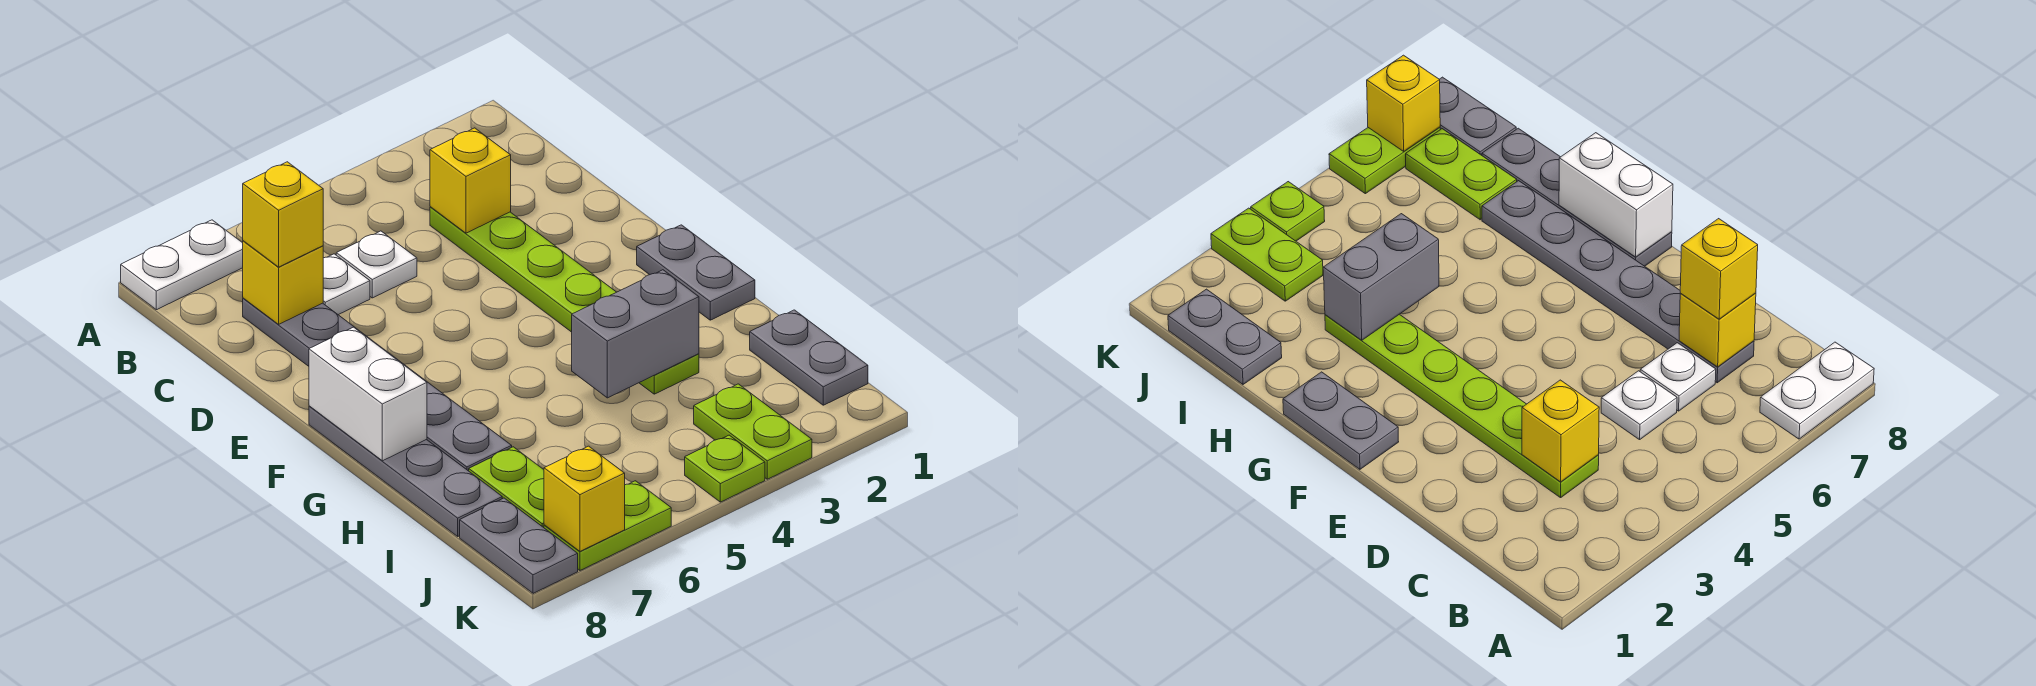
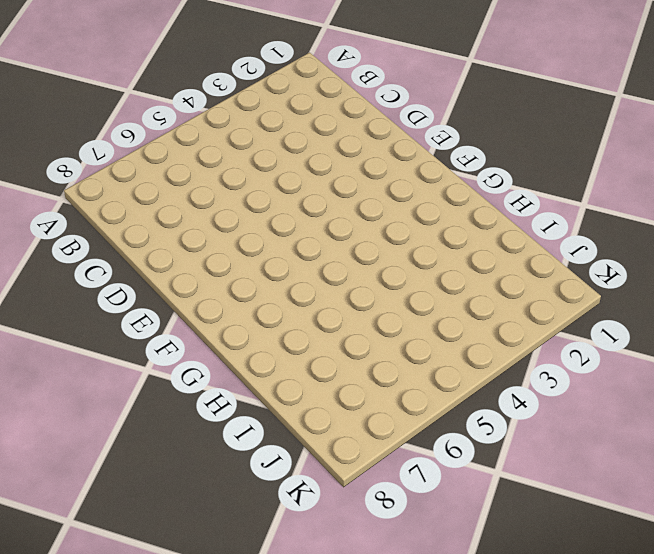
none -> white 1x2 plate [121,220,243,310]
none -> lime 1x6 plate [430,207,699,394]
none -> white 1x1 plate [336,231,417,298]

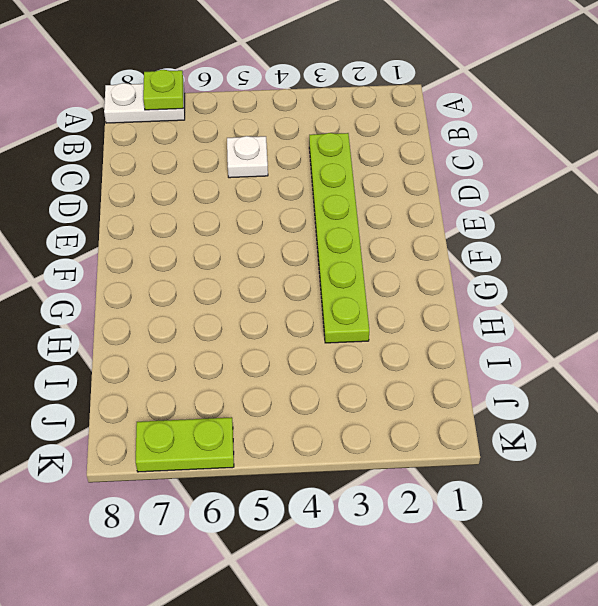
lime 1x1 plate [143,70,183,110] -> lime 1x1 plate moved to [685,435,765,502]
none -> white 1x1 plate [323,254,370,315]
none -> grey 1x6 plate [243,298,512,471]
none -> grey 1x2 plate [637,225,755,320]

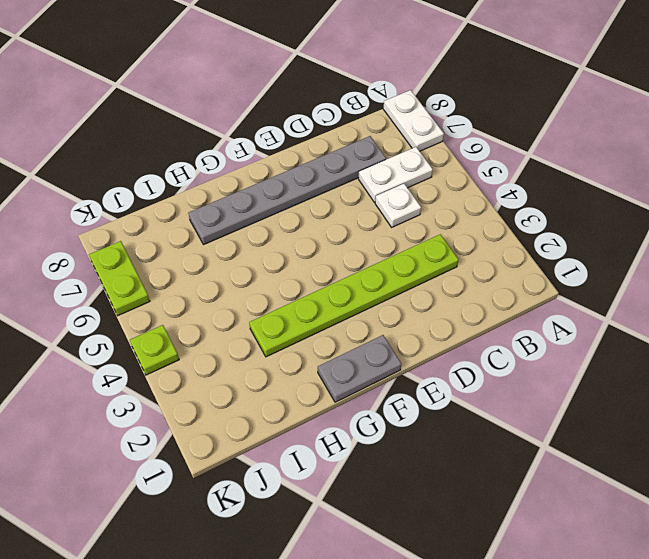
white 1x2 plate [358,147,433,202] -> white 1x1 plate [323,254,370,315]
none -> grey 1x4 plate [309,406,502,536]
none -> grey 1x2 plate [750,310,868,405]
none -> lime 1x2 plate [469,447,544,528]

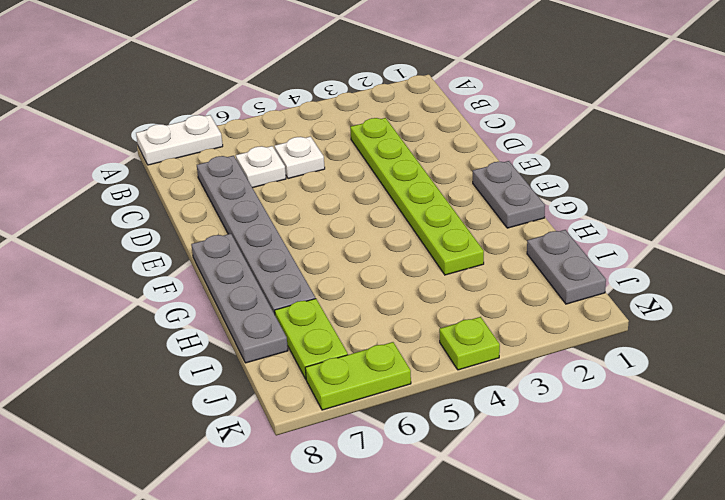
none -> lime 1x2 plate [694,384,812,479]
none -> grey 1x2 plate [460,498,578,593]
none -> yellow 1x1 brick [430,128,511,233]

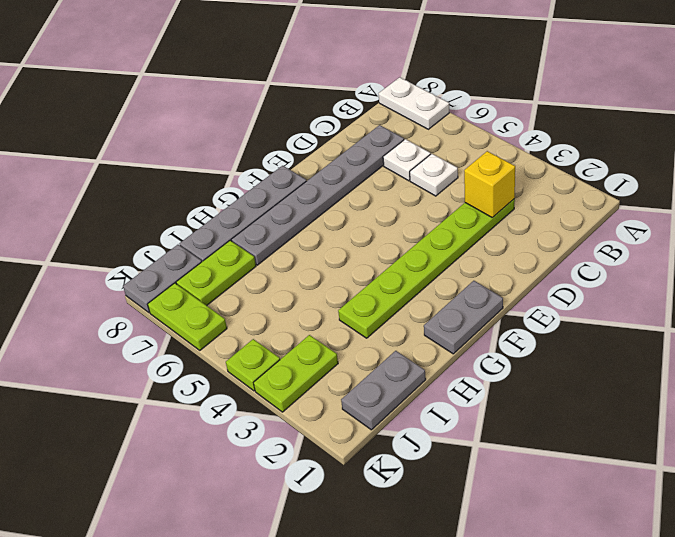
none -> yellow 1x1 brick [243,241,323,324]
none -> white 1x2 brick [309,327,427,461]
none -> grey 1x2 brick [572,270,699,398]

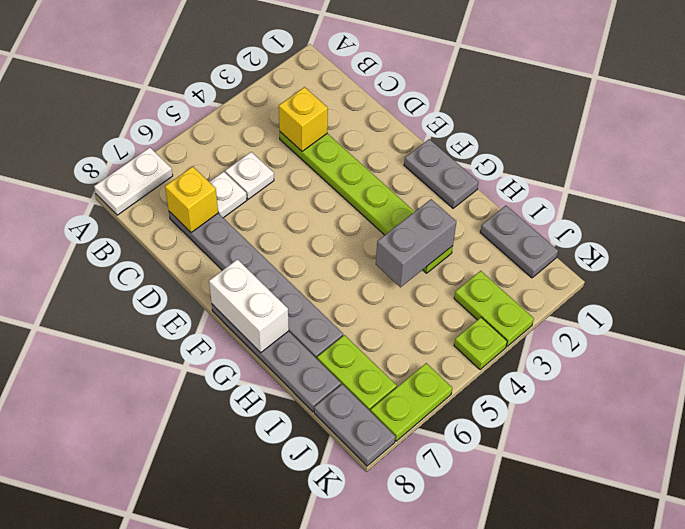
none -> yellow 1x1 brick [544,446,625,551]
none -> yellow 1x1 brick [243,162,323,267]

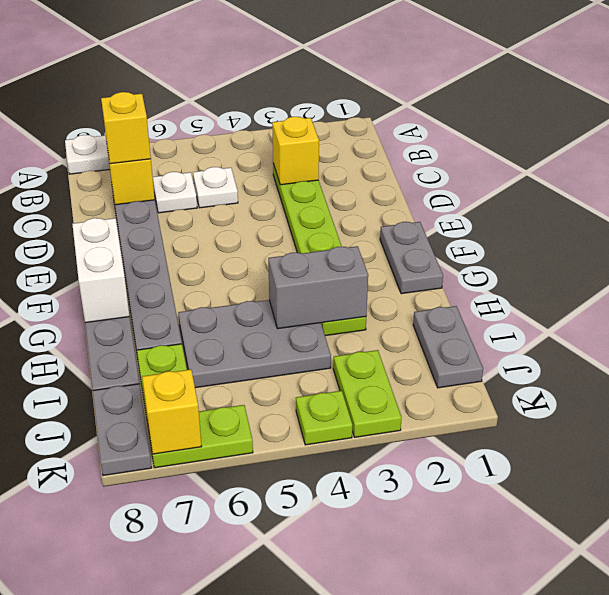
grey 2x3 plate [178,300,331,388] -> none

